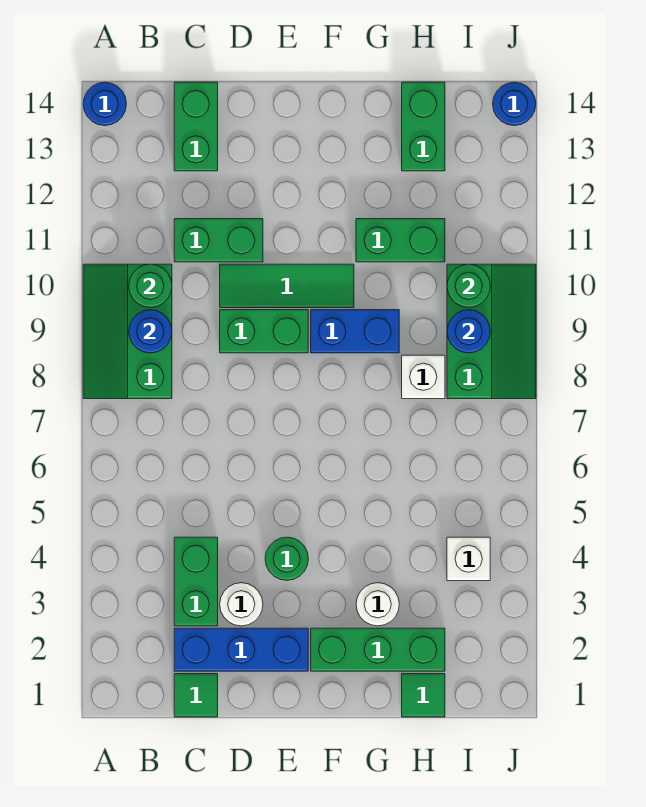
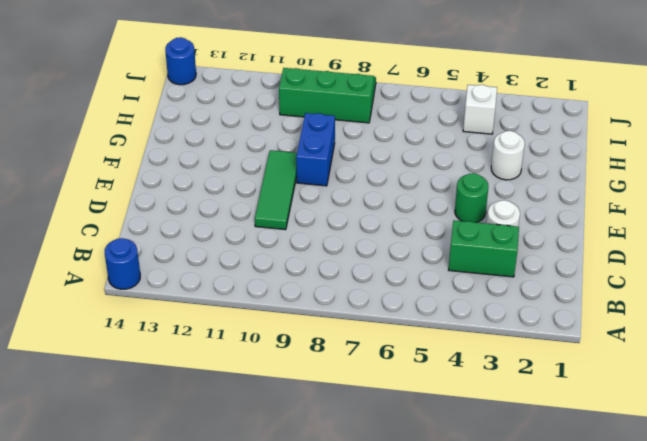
none -> green 2x3 slope [83,264,172,399]
none -> green 1x1 tile [174,674,218,717]
none -> blue 1x3 brick [174,628,308,671]

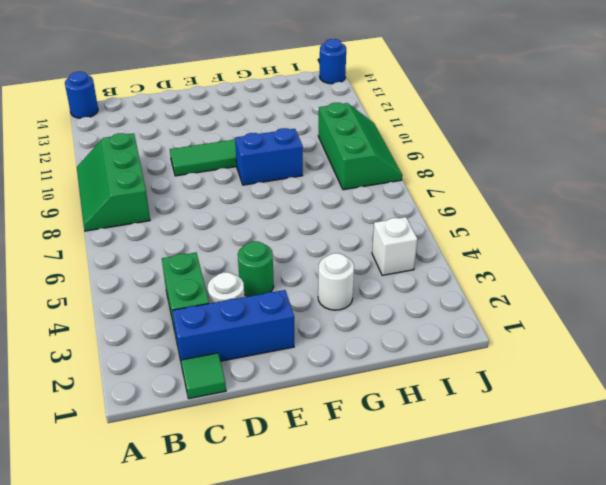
none -> green 1x2 brick [174,219,263,262]
none -> green 1x2 brick [174,82,218,171]
none -> green 1x2 brick [220,310,308,353]

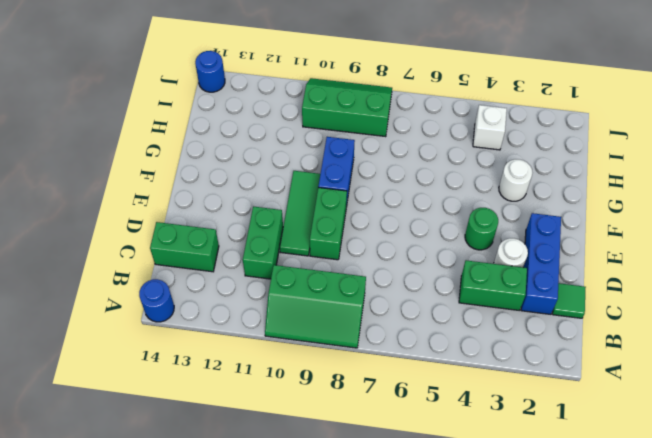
none -> green 1x3 brick [311,628,445,671]
none -> green 1x2 brick [356,219,445,262]
none -> green 1x1 tile [402,674,445,717]

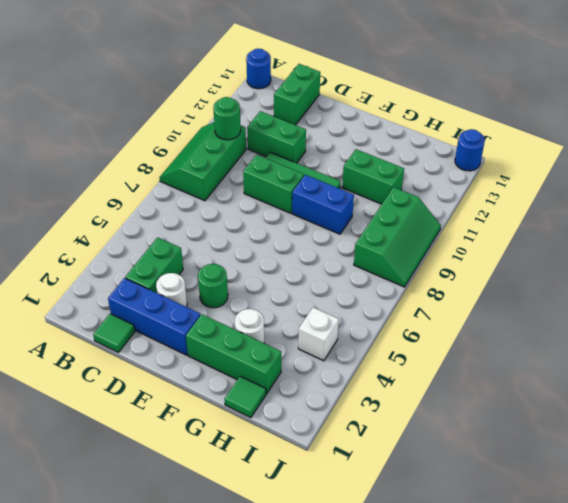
none -> white 1x1 brick [402,355,445,399]
none -> green 1x2 brick [402,82,445,171]
none -> blue 1x1 round brick [129,310,172,353]

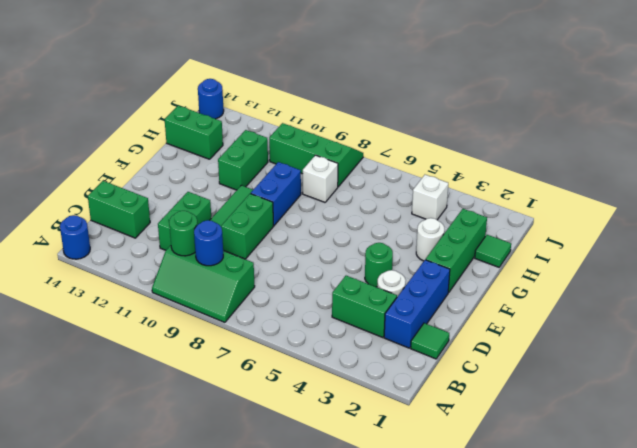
none -> blue 1x1 round brick [447,310,490,353]
none -> green 1x1 round brick [447,264,490,308]

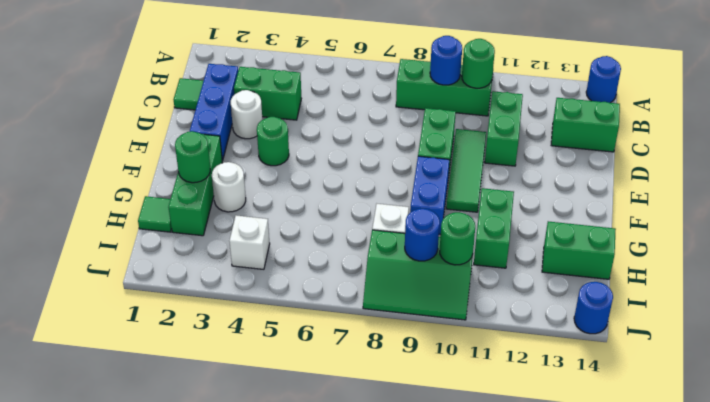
green 1x1 round brick [175,131,210,183] -> none

